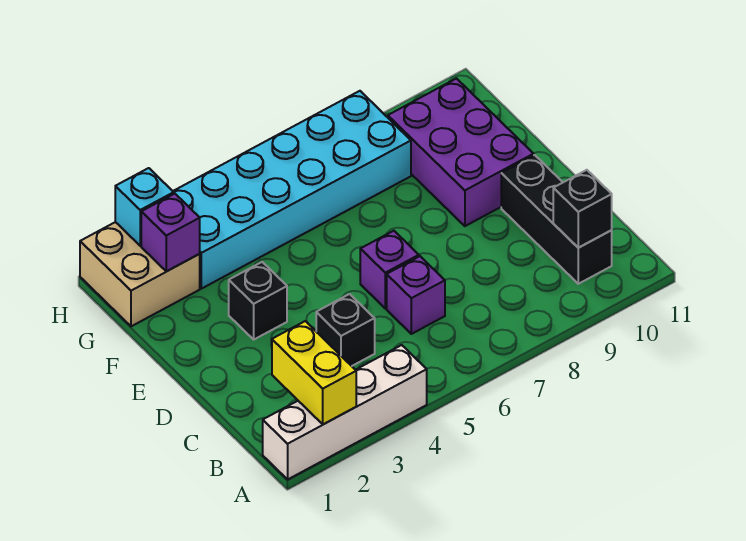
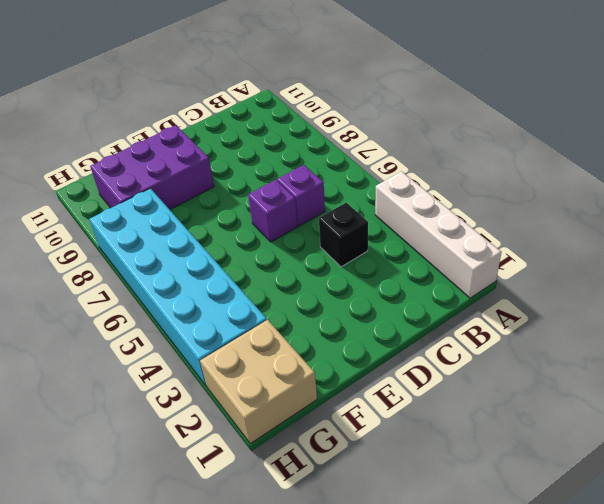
none -> black 1x3 brick [501,155,612,284]
none -> black 1x1 brick [229,262,287,339]
none -> yellow 1x2 brick [272,321,356,424]

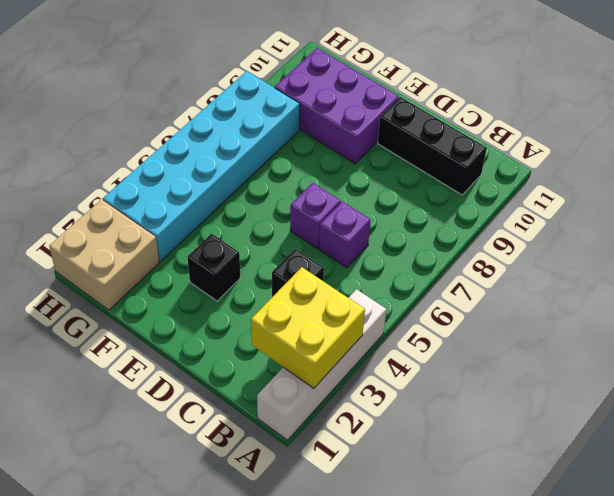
yellow 2x2 brick [251,267,365,388] -> yellow 1x2 brick [272,321,356,424]
none -> black 1x1 brick [553,170,612,248]
none -> purple 1x1 brick [141,194,200,271]
none -> cyan 1x1 brick [115,168,174,246]

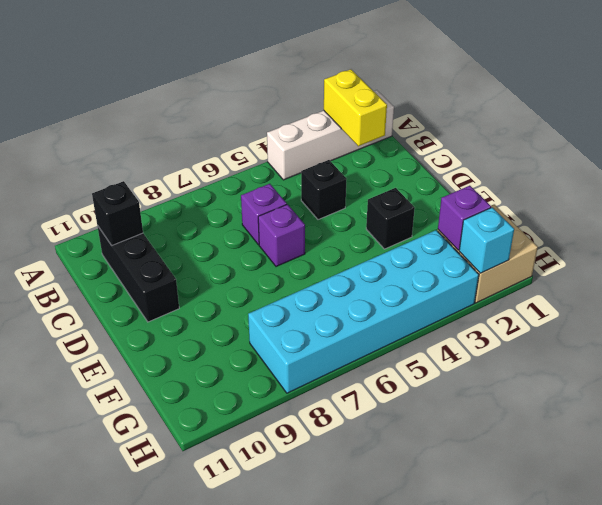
none -> purple 2x3 brick [388,79,534,226]

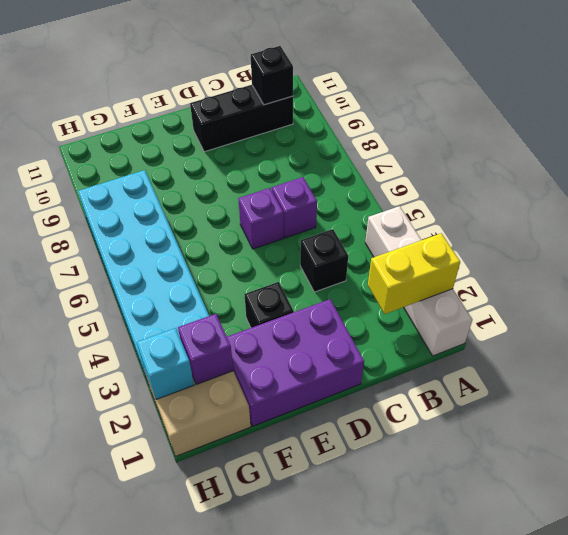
purple 2x3 brick [227,299,364,426] -> purple 2x3 brick moved to [388,79,534,226]

